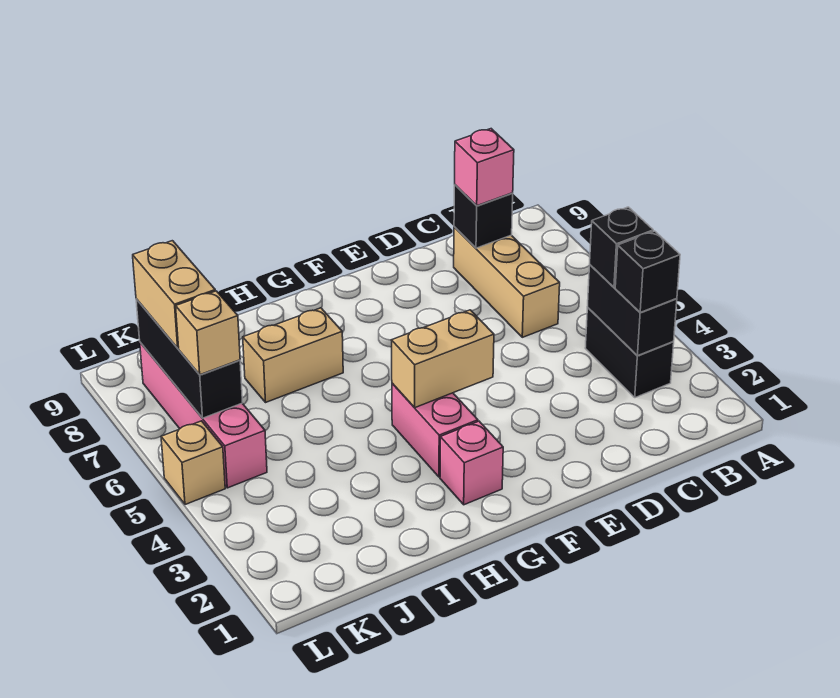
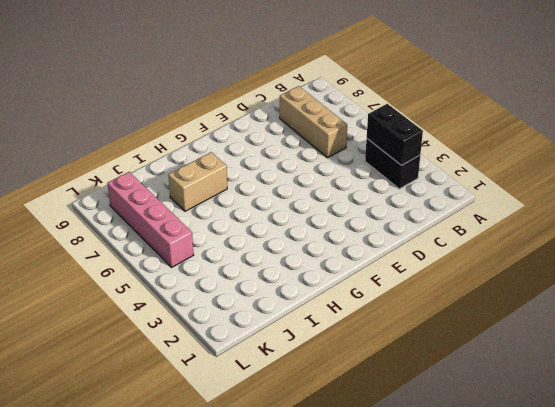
none -> pink 1x1 brick [440,421,503,505]
none -> pink 1x2 brick [392,383,478,477]
none -> tan 1x1 brick [161,421,225,505]

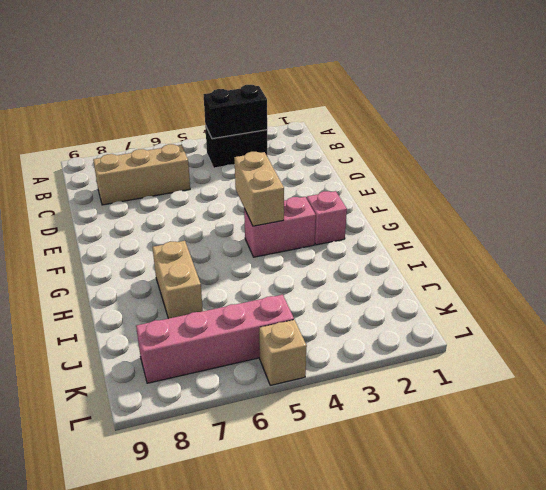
none -> black 1x1 brick [454,185,513,248]
none -> black 1x3 brick [136,299,243,418]
none -> black 1x1 brick [615,231,680,312]

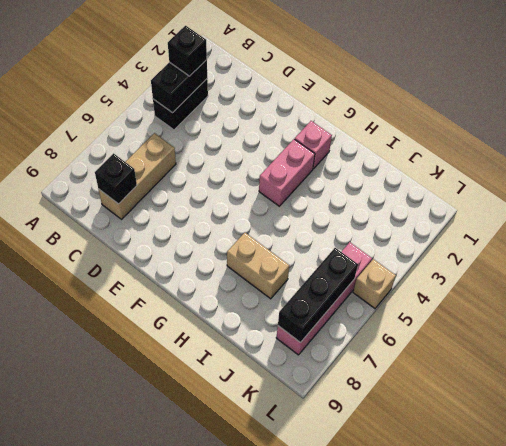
none -> tan 1x2 brick [391,310,494,408]
none -> black 1x1 brick [590,207,653,287]
none -> pink 1x1 brick [455,129,514,206]

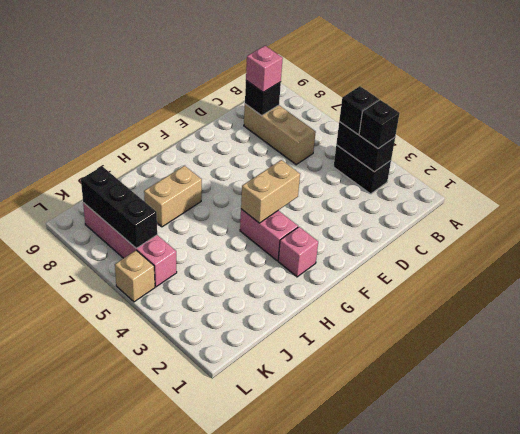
none -> tan 1x1 brick [176,291,240,375]
none -> tan 1x2 brick [133,241,215,348]

